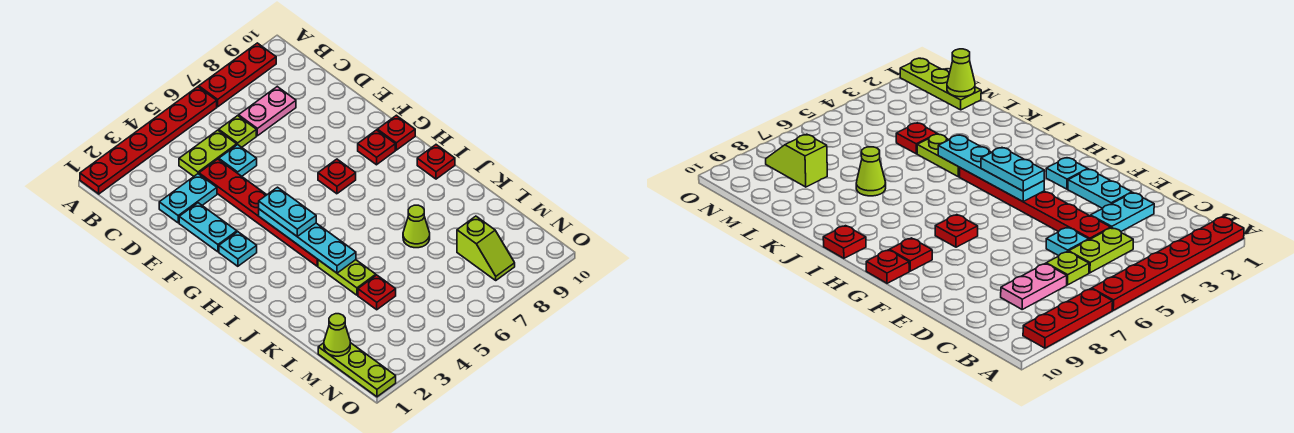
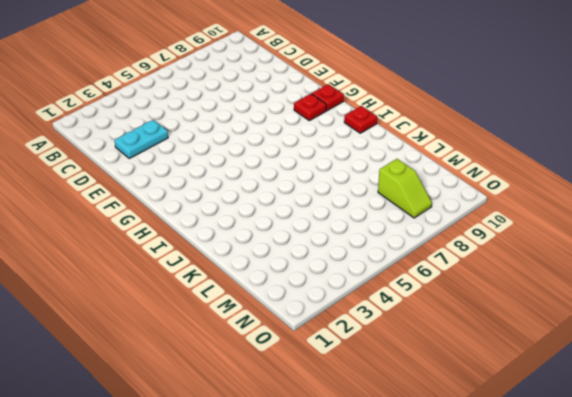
none -> red 1x6 plate [80,87,217,194]
none -> red 1x3 plate [199,43,276,107]
none -> lime 1x2 plate [179,130,237,176]

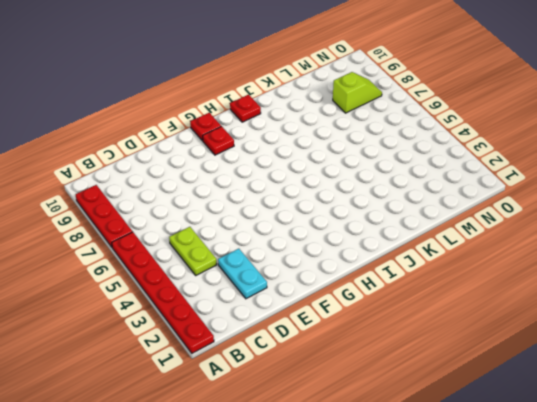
none -> lime 1x1 plate [219,116,256,147]
none -> pink 1x2 plate [239,87,296,136]
none -> red 1x6 plate [199,159,318,266]

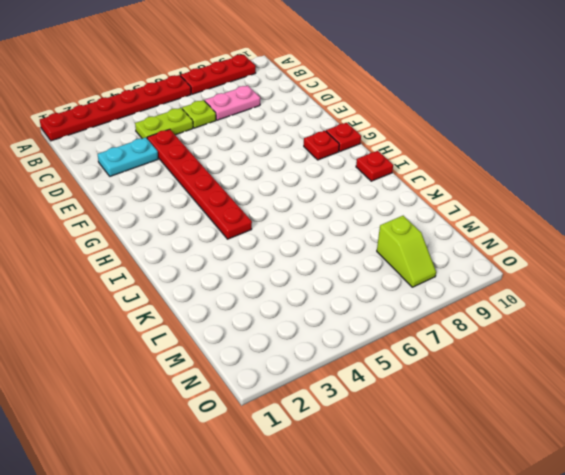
none -> cyan 1x1 plate [219,145,257,176]
none -> cyan 1x2 plate [179,203,237,252]
none -> cyan 1x1 plate [219,232,257,266]

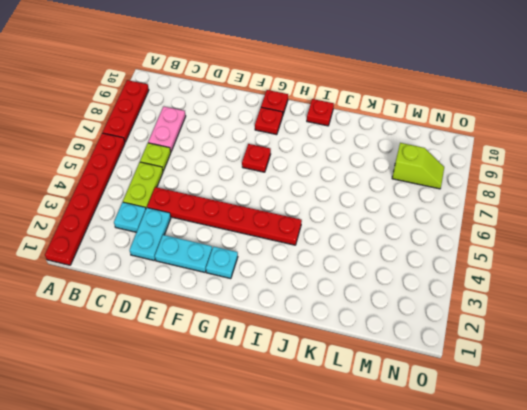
cyan 1x1 plate [114,202,146,232] -> cyan 1x1 plate moved to [219,145,257,176]
none -> lime 1x2 plate [318,260,376,295]
none -> lime 1x1 cone [403,205,430,248]
none -> red 1x1 plate [358,275,396,310]

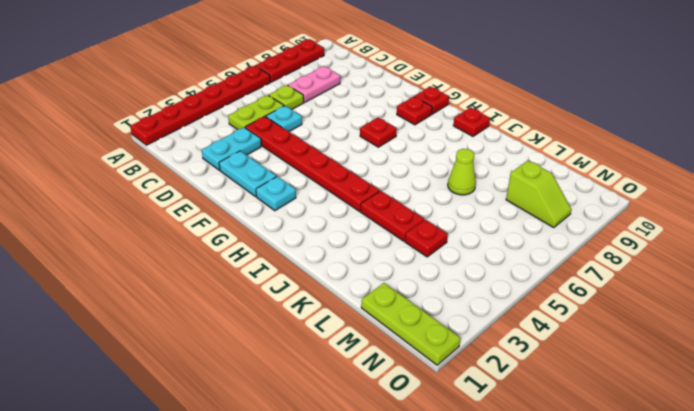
red 1x2 plate [361,191,424,241] -> lime 1x2 plate [318,260,376,295]
none -> cyan 1x4 plate [259,209,356,273]
none -> lime 1x1 cone [324,314,350,356]
none -> cyan 1x2 plate [259,187,316,237]

